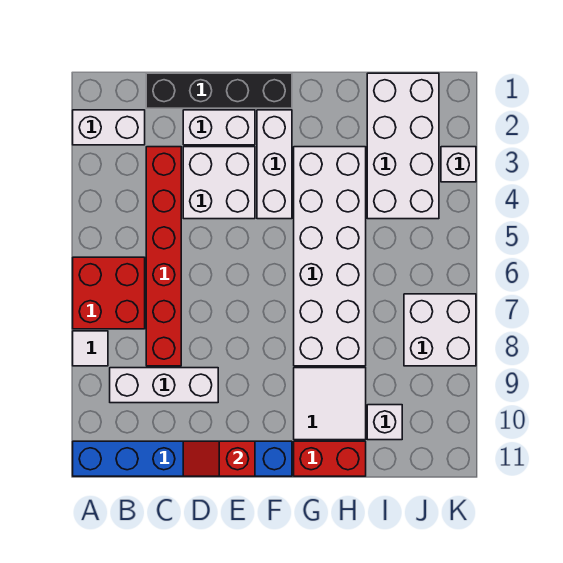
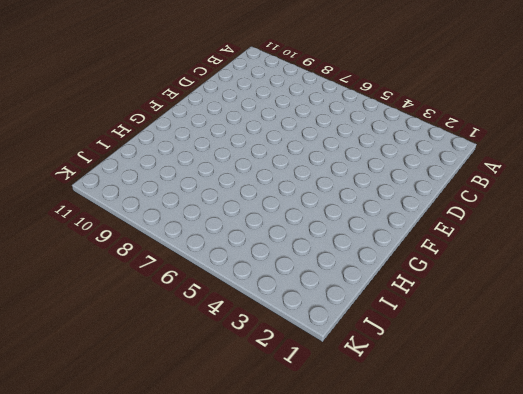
none -> white 1x2 brick [73,110,145,145]
none -> red 2x2 brick [73,257,145,329]
none -> white 1x1 tile [73,331,108,366]

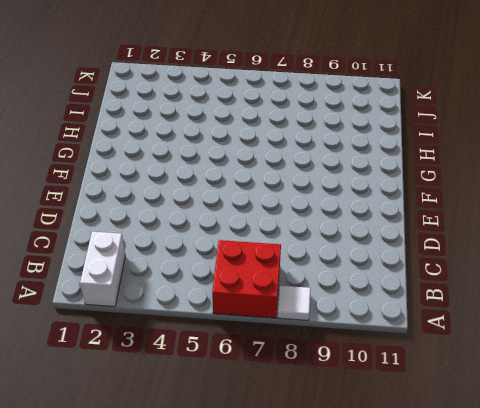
none -> blue 1x6 brick [73,441,292,476]
none -> white 1x3 brick [110,368,218,403]
none -> black 1x4 brick [146,73,292,108]

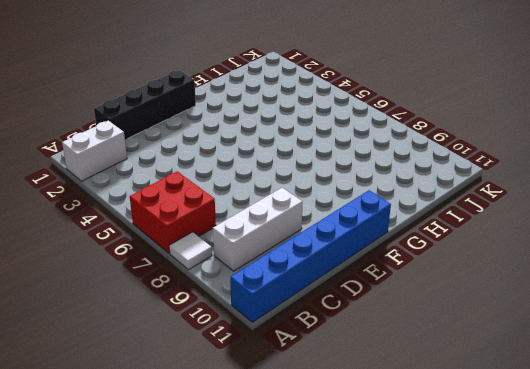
none -> red 1x6 brick [146,147,181,366]
none -> white 1x2 brick [183,110,255,145]
none -> white 2x2 brick [183,147,255,219]

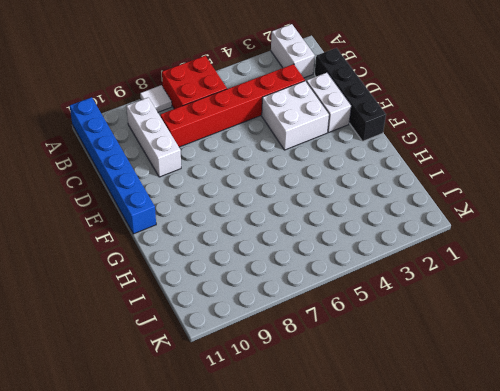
none -> white 1x3 brick [257,110,292,219]
none -> white 2x6 brick [294,147,366,366]
none -> white 2x2 tile [294,368,366,440]

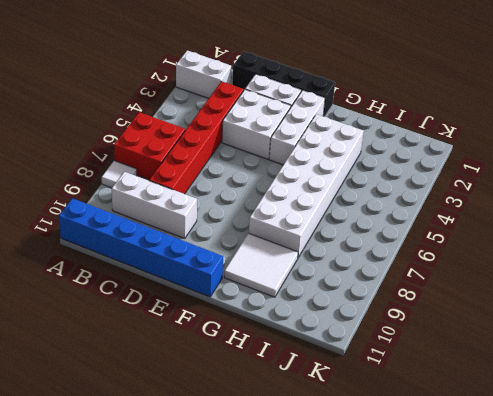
none -> red 1x2 brick [294,441,366,476]
none -> white 2x4 brick [367,73,439,219]
none -> white 1x1 brick [367,405,402,440]

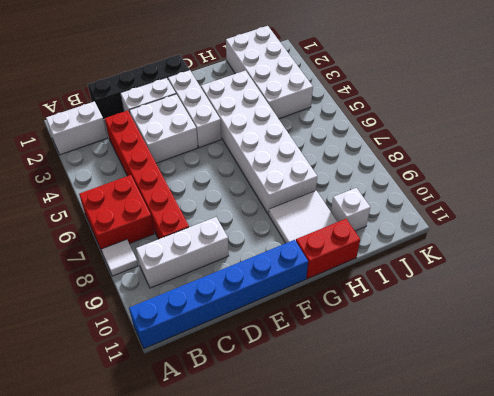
none -> white 2x2 brick [404,294,476,366]
none -> white 1x1 brick [441,147,476,182]
none -> red 1x2 slope [183,441,255,476]

